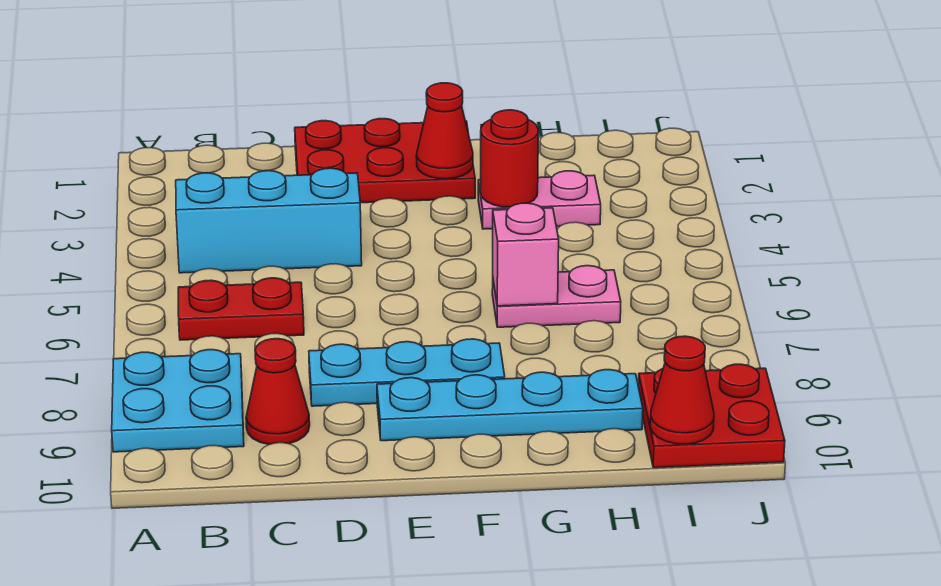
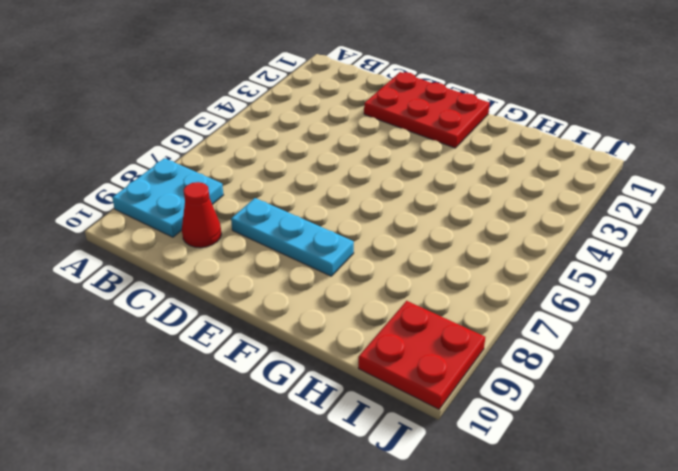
none -> cyan 1x3 brick [176,168,362,273]
none -> red 1x2 plate [178,278,304,340]
none -> cyan 1x4 plate [377,370,643,441]

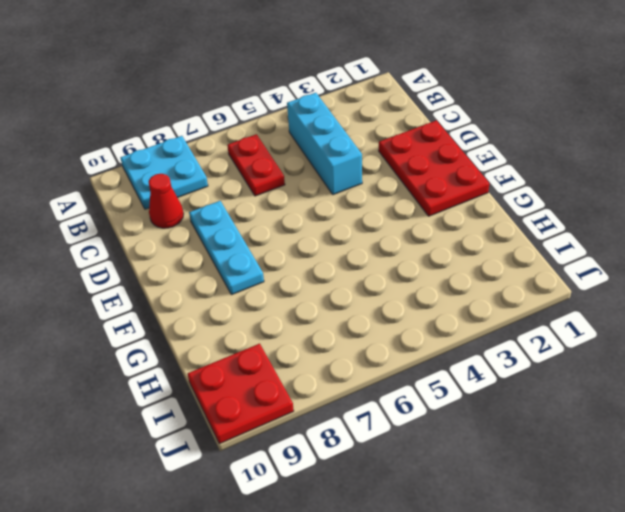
none -> cyan 1x4 plate [377,370,643,441]
none -> pink 1x2 plate [478,171,601,229]
none -> pink 1x2 plate [492,266,621,327]

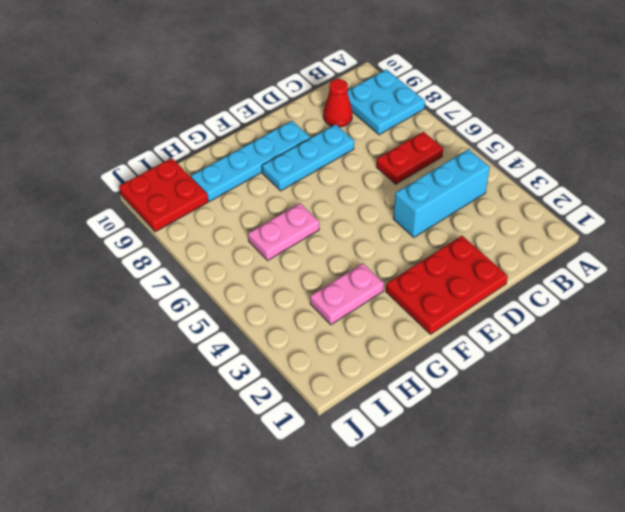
none -> red 1x1 cone [416,83,473,179]
none -> red 1x1 round brick [480,110,538,207]
none -> pink 1x1 brick [493,203,559,306]

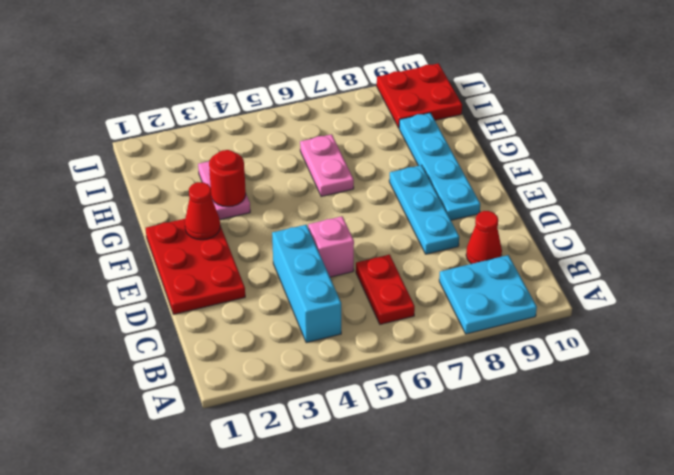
pink 1x1 brick [308,216,354,277] -> pink 1x1 brick moved to [493,203,559,306]
none -> red 1x1 cone [650,336,714,444]

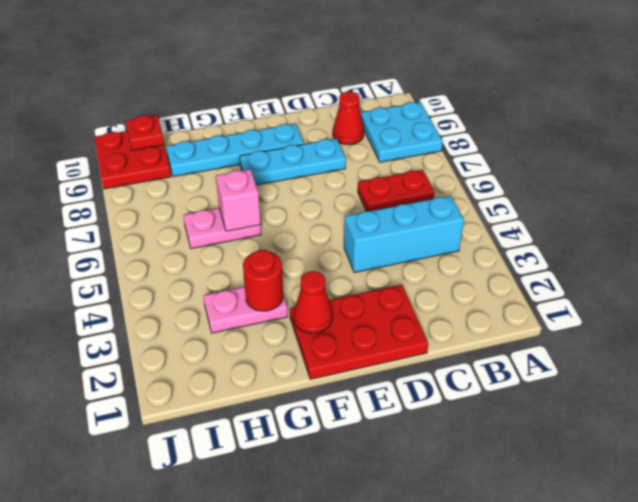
red 1x1 plate [126,115,164,150] -> red 1x1 cone [650,336,714,444]

